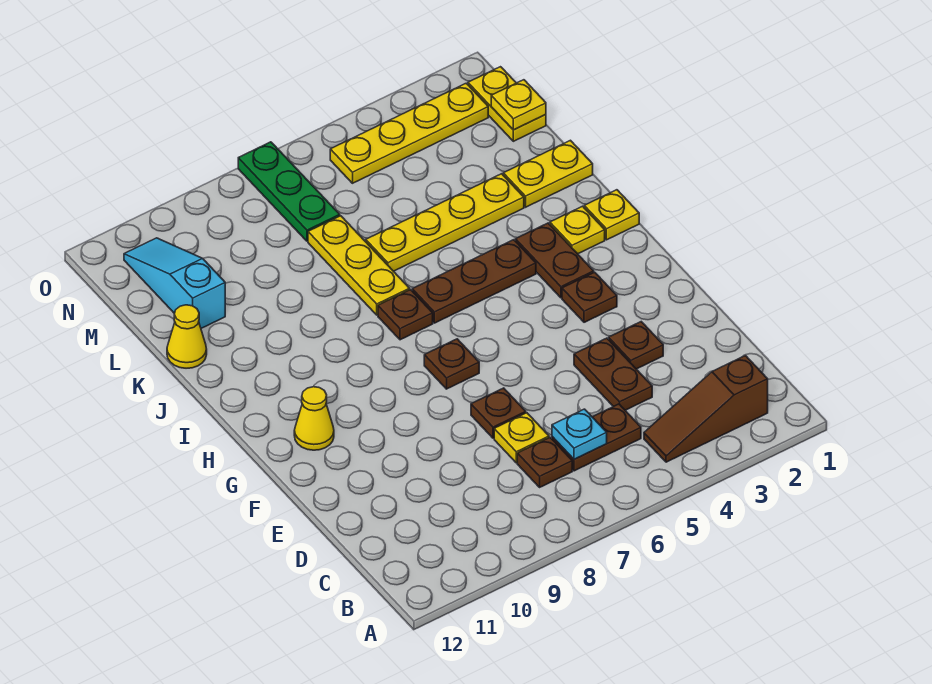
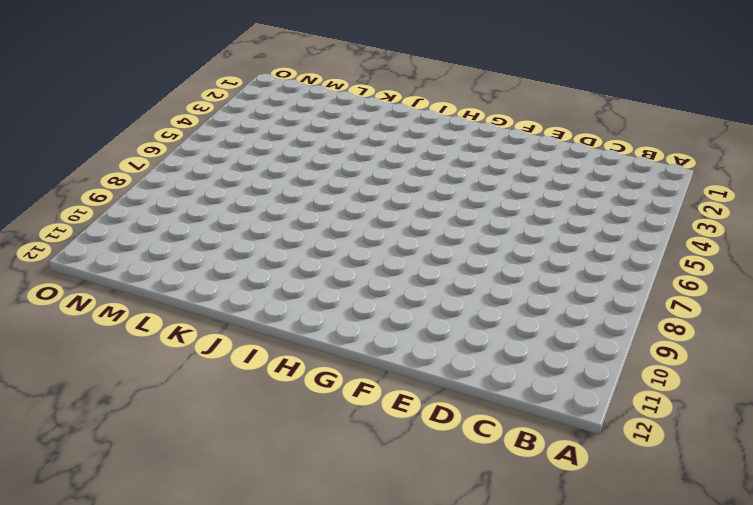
none -> brown 1x3 slope [644,356,768,462]
none -> brown 1x2 plate [552,404,641,471]
none -> brown 1x1 plate [517,438,572,487]

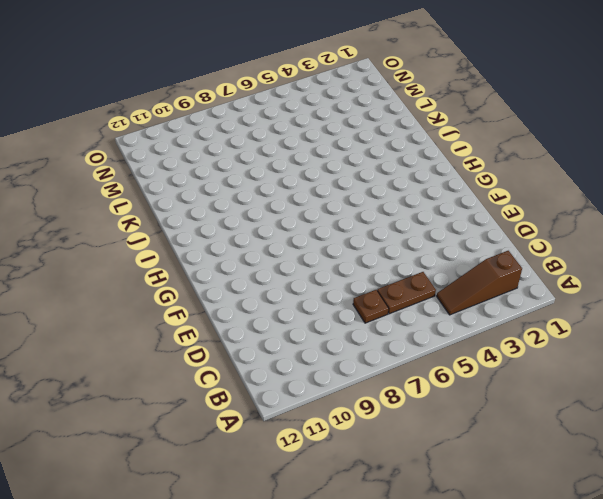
none -> brown 1x2 plate [574,338,652,410]
none -> yellow 1x1 plate [494,413,549,463]
none -> brown 1x1 plate [609,322,663,369]

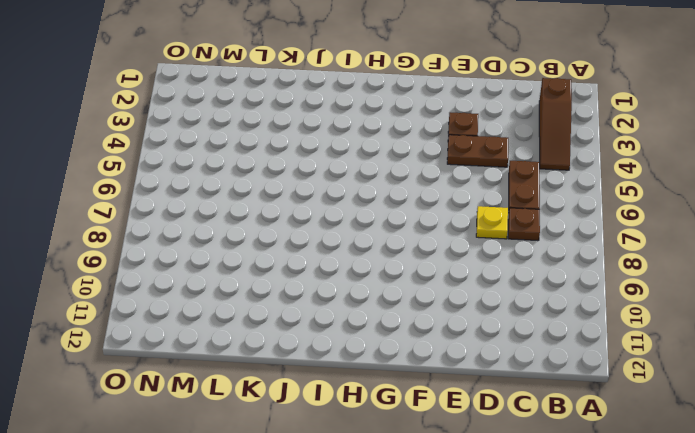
none -> brown 1x1 plate [471,388,526,438]
none -> brown 1x1 plate [562,272,617,322]
none -> brown 1x1 plate [424,339,479,389]

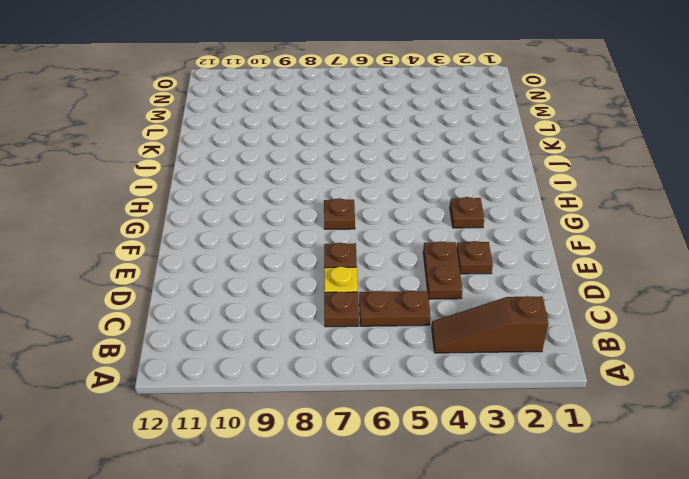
none -> yellow 1x1 cone [294,387,334,450]
none -> brown 1x2 plate [515,223,594,298]
none -> yellow 1x1 plate [584,190,639,240]

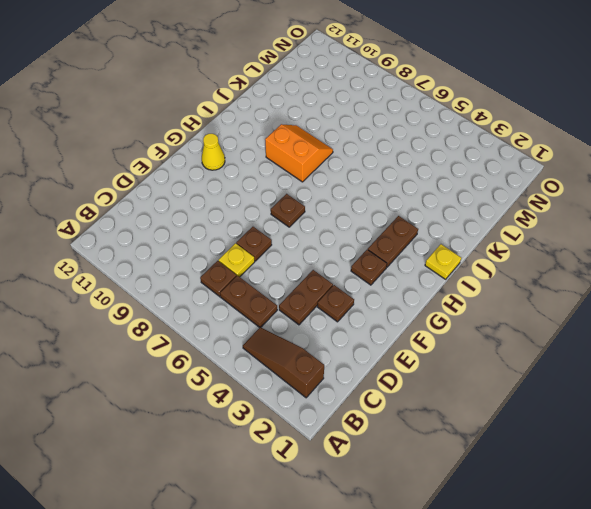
orange 2x2 slope [265,124,333,182] -> none
none -> yellow 1x1 plate [550,206,605,254]
none -> brown 1x3 plate [412,240,536,323]
none -> brown 1x1 plate [378,290,433,340]

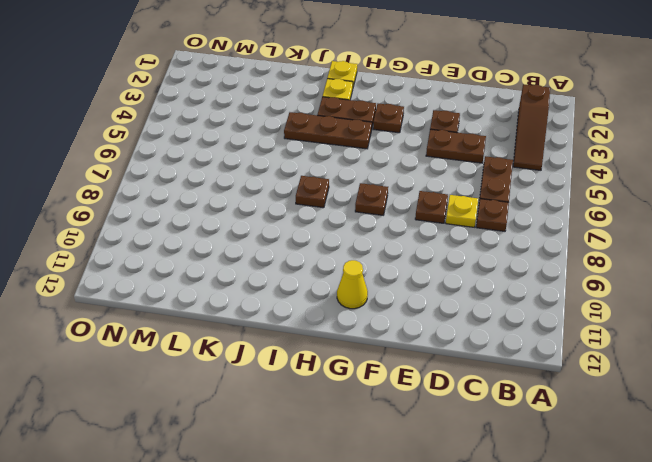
brown 1x3 plate [284,112,372,149] -> brown 1x3 plate turned to [412,240,536,323]
none -> yellow 1x3 plate [308,216,410,315]
none -> yellow 1x2 plate [503,140,593,207]
none -> yellow 1x4 plate [366,174,524,271]

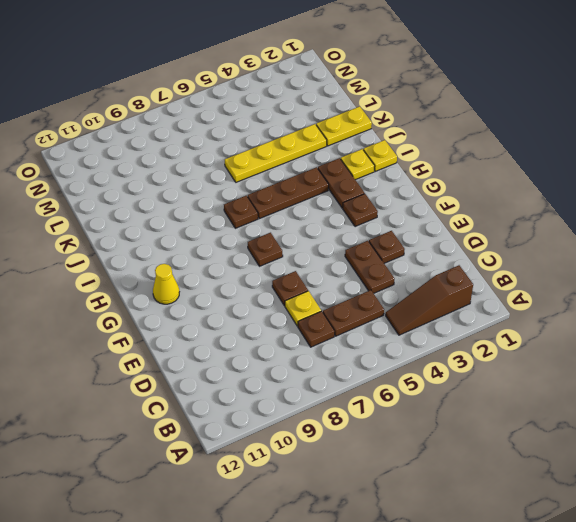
none -> yellow 1x3 plate [308,216,410,315]
none -> yellow 1x1 cone [167,305,207,368]
none -> cyan 1x3 slope [124,238,225,328]

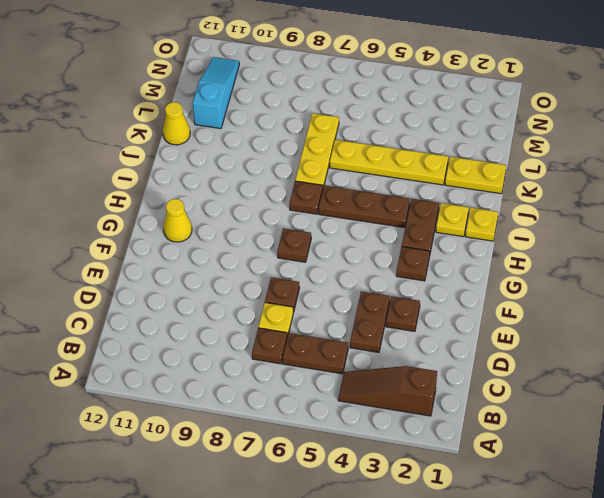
none -> yellow 1x2 plate [468,67,546,141]
none -> green 1x3 plate [238,142,340,241]
none -> yellow 1x4 plate [330,83,488,183]

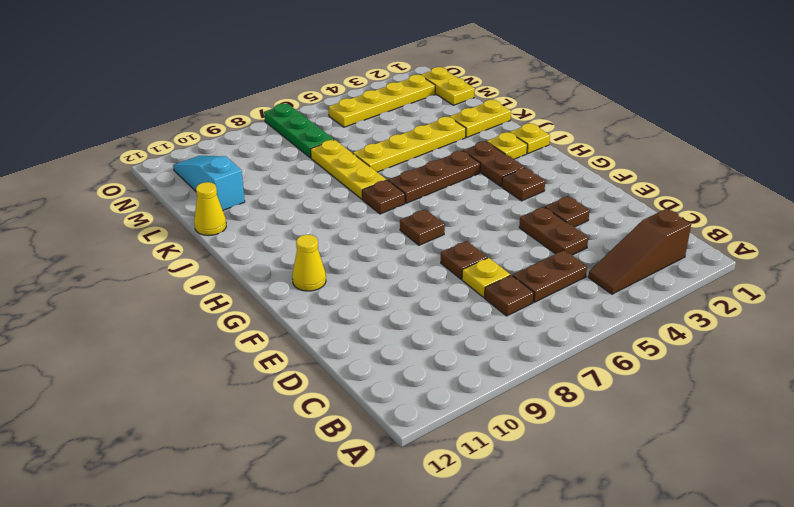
none -> cyan 1x1 plate [552,409,607,459]
none -> yellow 1x1 plate [491,80,546,130]

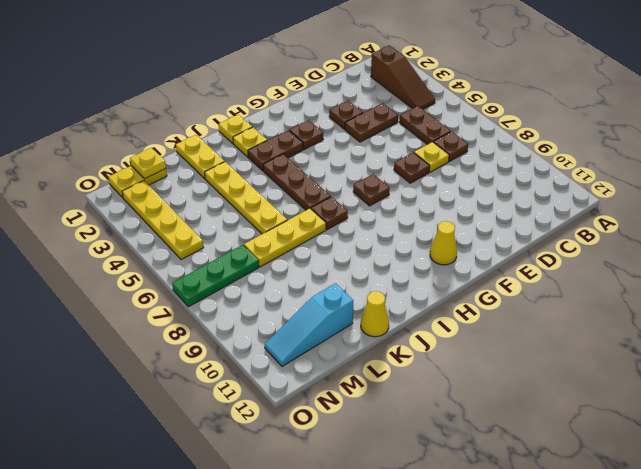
none -> cyan 1x1 plate [552,409,607,459]

